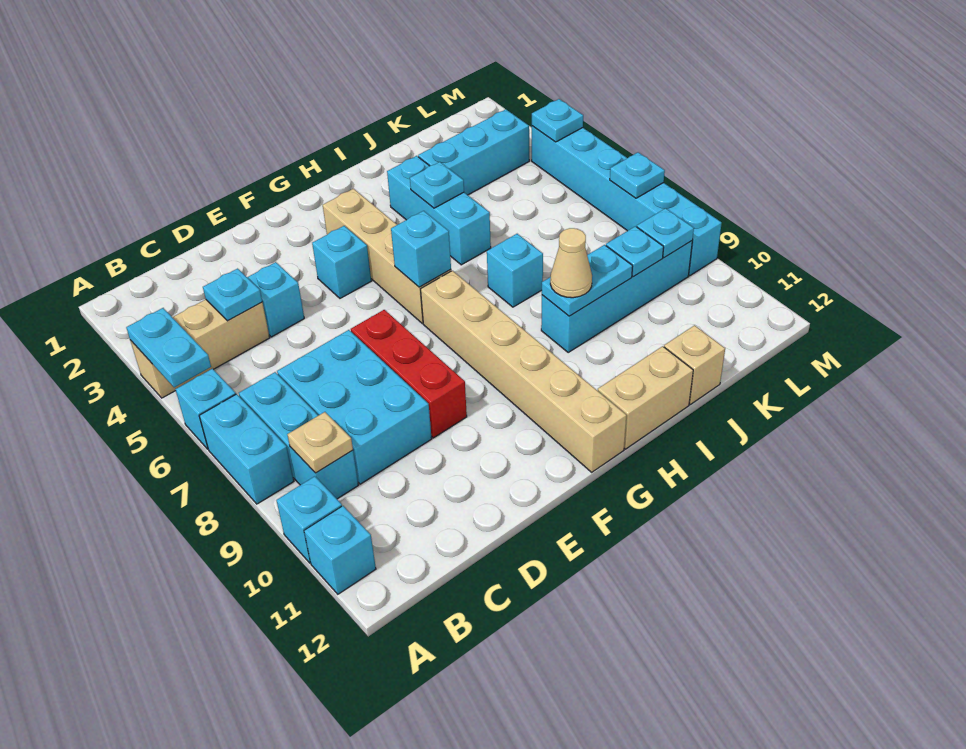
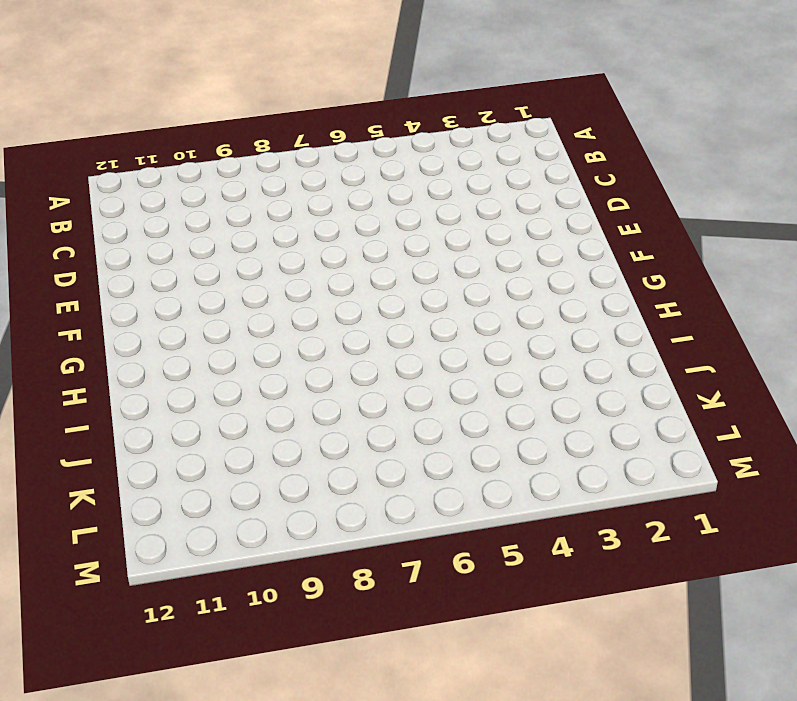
none -> tan 1x3 brick [130,299,270,398]
none -> cyan 1x1 brick [175,369,236,449]
none -> cyan 1x2 brick [199,394,294,504]
none -> cyan 1x1 brick [277,476,342,563]

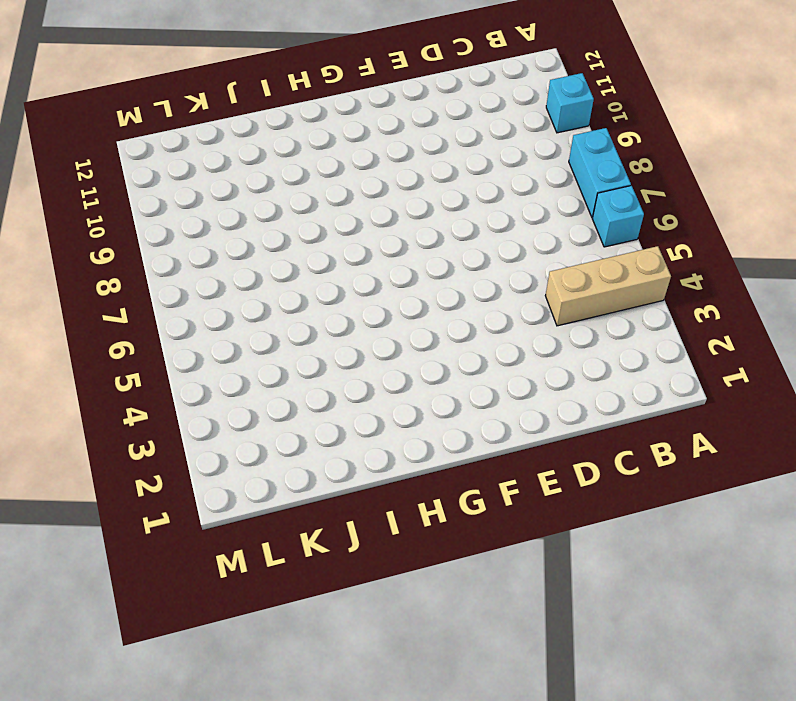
none -> cyan 1x1 brick [304,506,376,594]
none -> cyan 1x3 brick [239,372,358,499]
none -> cyan 2x3 brick [277,330,432,484]
none -> cyan 1x1 brick [247,262,304,337]

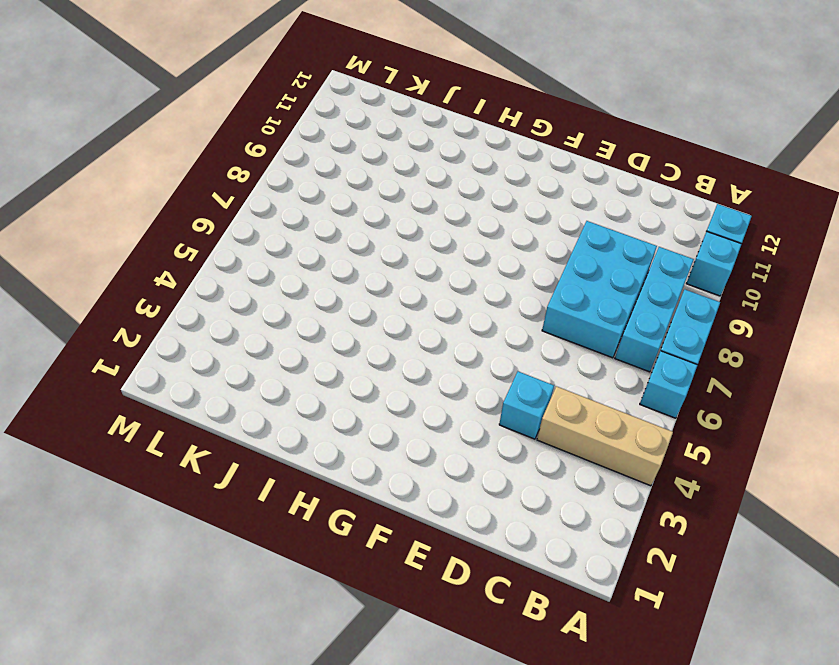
none -> red 1x3 brick [351,310,467,438]
none -> cyan 1x1 brick [312,226,371,298]
none -> tan 1x4 brick [323,189,451,323]
none -> tan 1x6 brick [421,271,627,472]

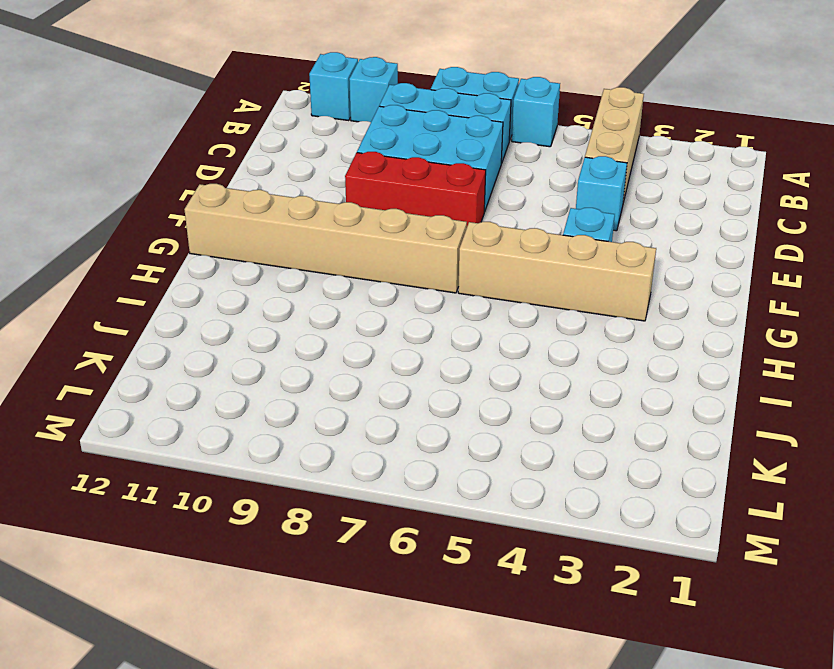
none -> tan 1x2 brick [598,346,693,449]
none -> cyan 1x3 brick [387,156,491,265]
none -> cyan 1x1 brick [487,234,543,307]
none -> cyan 1x4 brick [541,241,692,352]

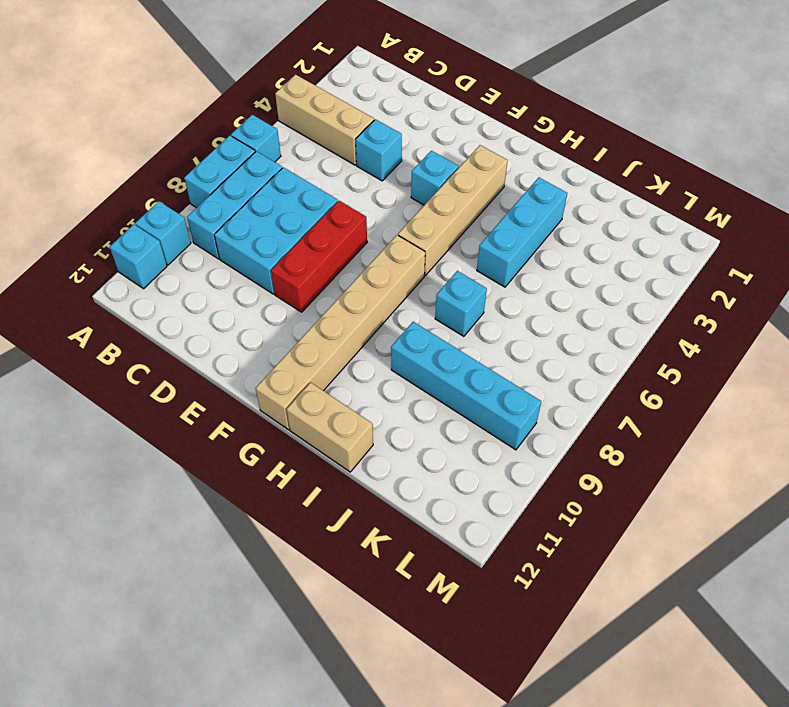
none -> cyan 1x3 brick [418,109,529,195]
none -> tan 1x1 brick [664,325,725,404]
none -> cyan 1x6 brick [532,126,722,275]
none -> cyan 1x2 plate [126,308,211,387]

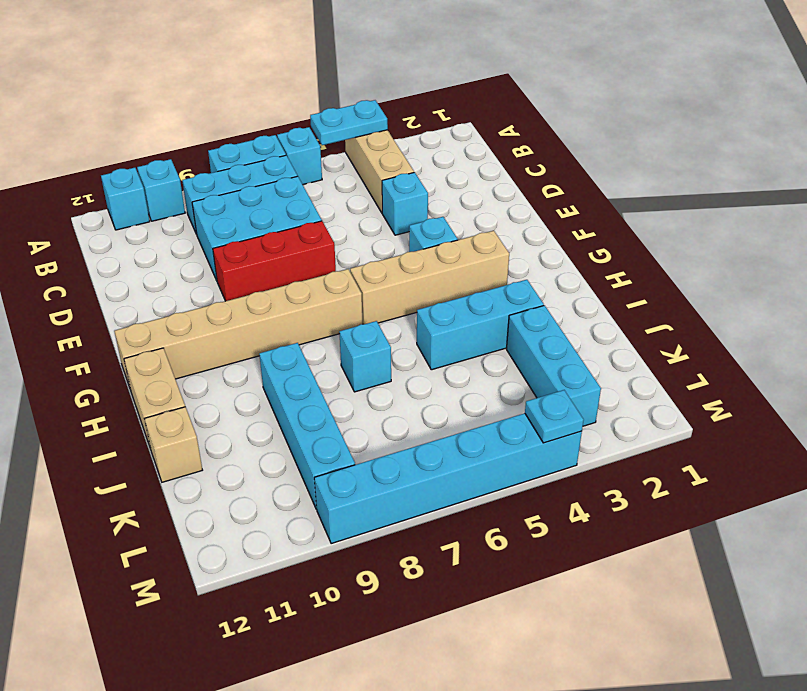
none -> tan 1x1 plate [287,412,353,473]
none -> cyan 1x1 plate [203,269,262,321]
none -> cyan 1x1 brick [391,211,451,287]
none -> cyan 1x1 plate [410,162,464,208]

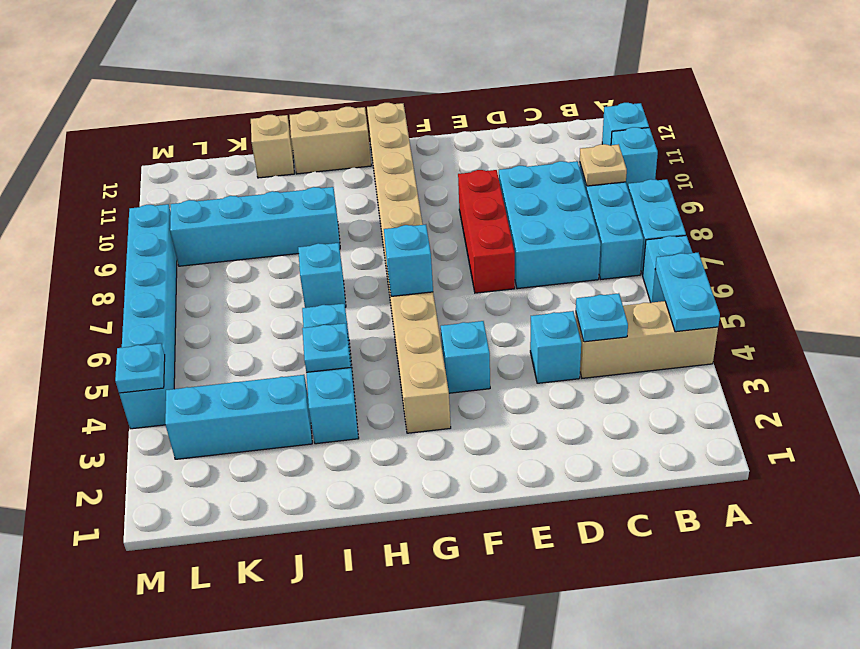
none -> cyan 1x2 plate [542,245,633,316]
none -> cyan 1x1 plate [606,226,664,277]
none -> cyan 1x1 plate [637,208,694,258]
none -> cyan 1x1 plate [610,152,665,198]

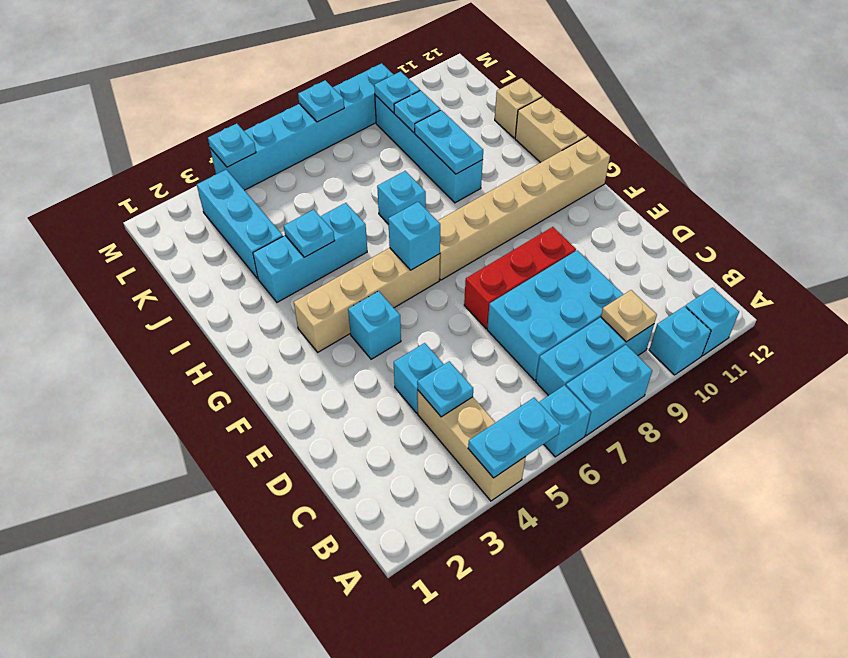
none -> tan 1x1 cone [550,228,592,298]

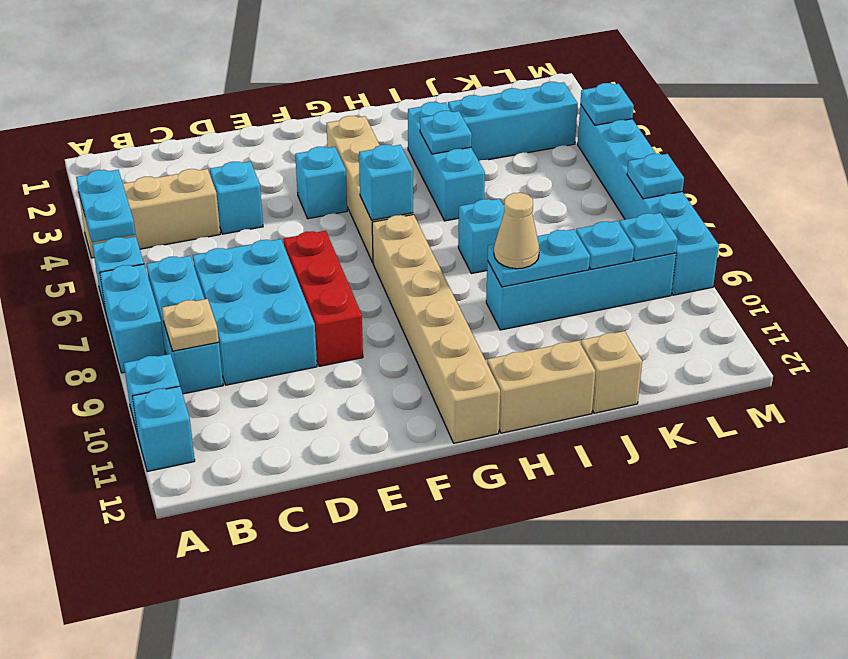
none -> cyan 1x1 plate [203,269,262,321]

